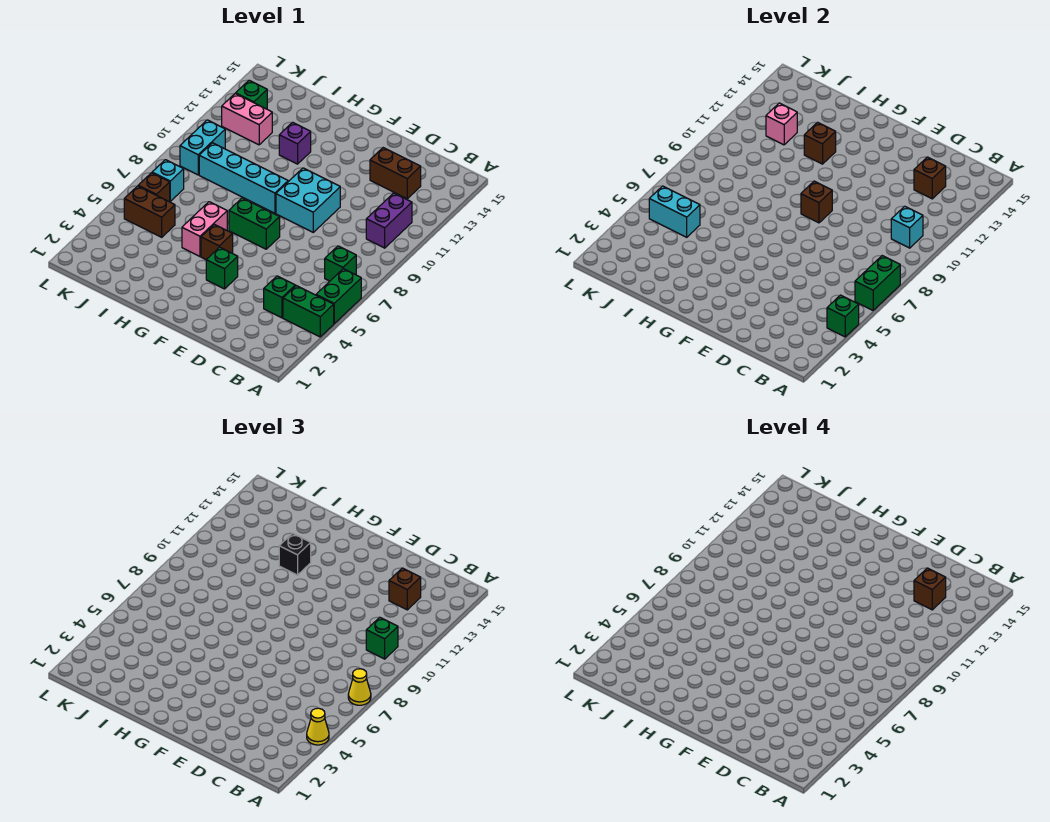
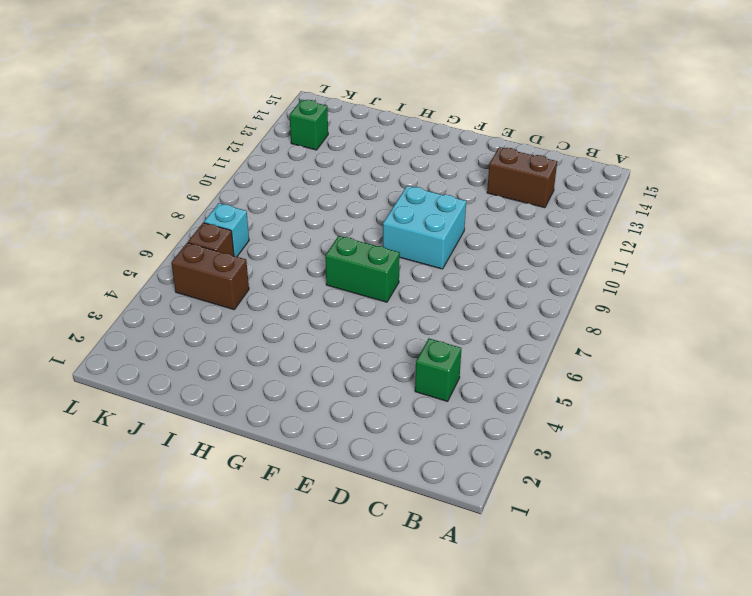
none -> green 1x2 brick [283,286,334,337]
none -> green 1x2 brick [316,269,361,324]
none -> green 1x1 brick [325,246,356,281]
none -> purple 1x2 brick [366,193,412,248]

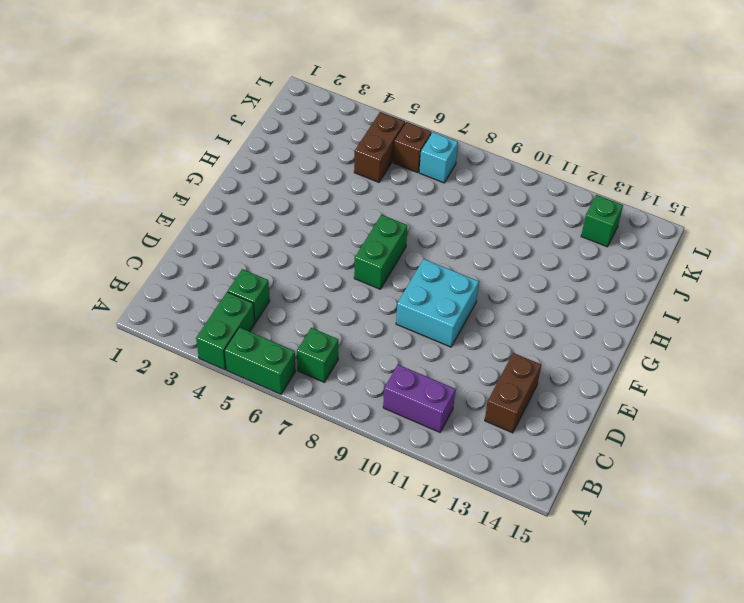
none -> green 1x1 brick [206,247,238,289]
none -> brown 1x1 brick [201,224,233,259]
none -> cyan 1x4 brick [199,143,288,213]
none -> pink 1x2 brick [182,202,227,256]

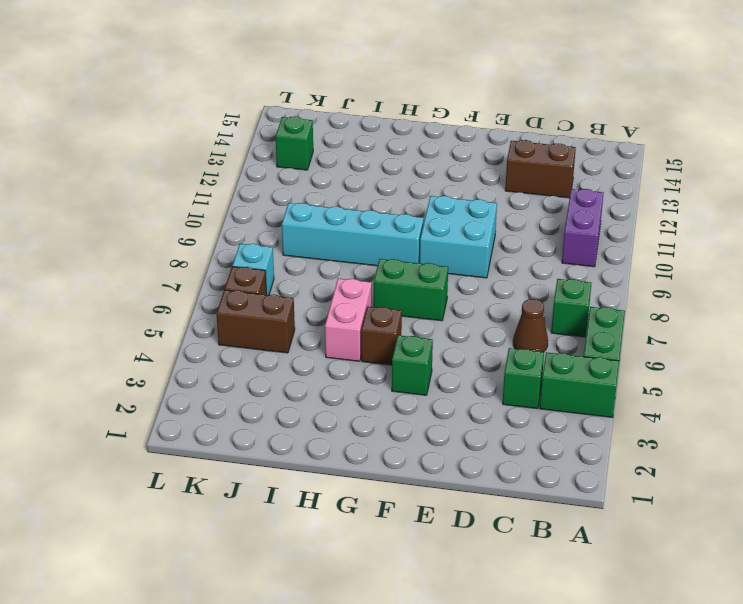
brown 1x1 cone [513,299,548,352] -> none
none -> purple 1x1 brick [279,122,311,164]
none -> pink 1x2 brick [222,93,272,145]
none -> cyan 1x2 brick [180,120,225,175]
none -> green 1x1 brick [827,295,859,337]

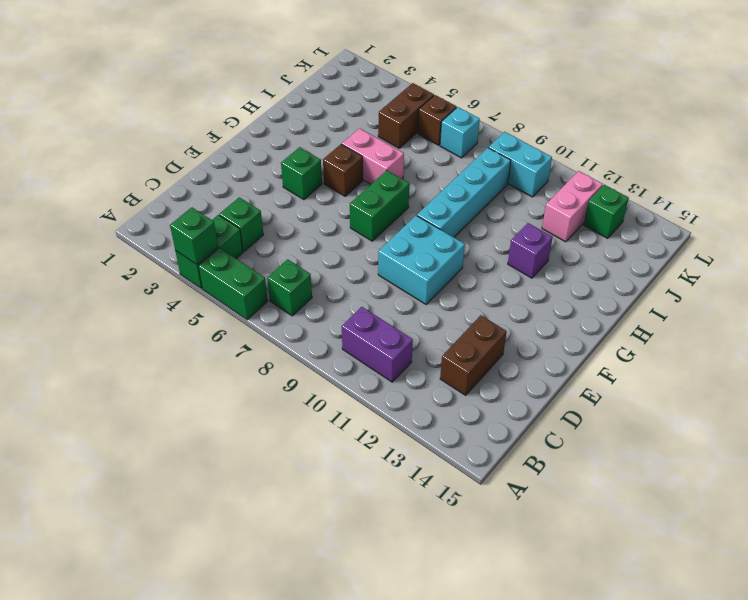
none -> green 1x2 brick [855,256,900,310]
none -> cyan 1x1 brick [891,206,923,248]
none -> brown 1x1 brick [914,157,946,199]
none -> brown 1x1 brick [801,181,832,223]

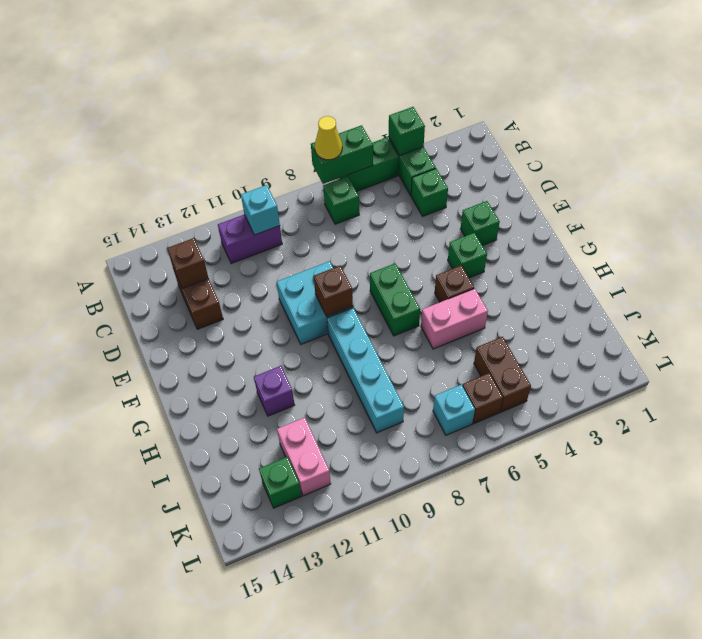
green 1x1 brick [461,201,500,246] -> green 1x1 brick moved to [366,617,398,659]
none -> cyan 1x2 brick [180,120,225,175]
none -> brown 1x1 brick [804,122,836,164]
none -> cyan 1x2 brick [649,186,700,237]
none -> pink 1x1 brick [766,103,797,145]

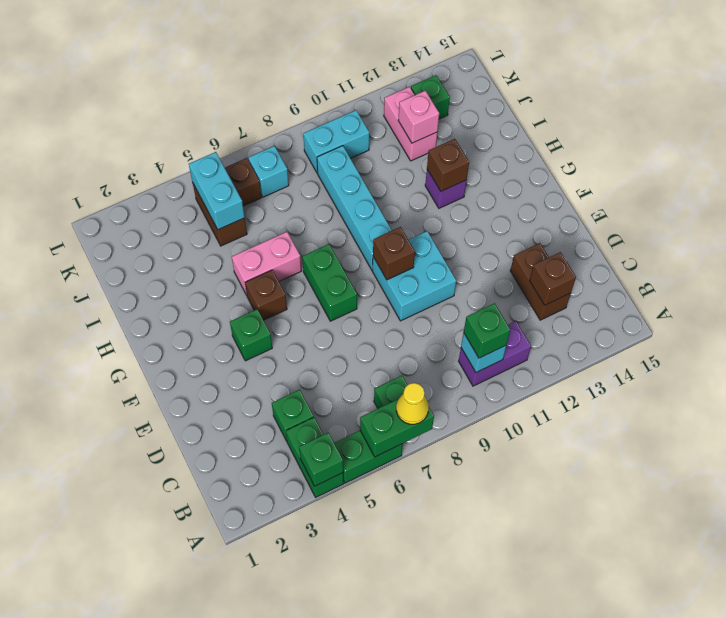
none -> yellow 1x1 cone [307,708,329,745]
none -> brown 1x1 brick [389,568,421,610]
none -> black 1x1 brick [279,533,311,575]
none -> brown 1x1 brick [914,568,946,610]

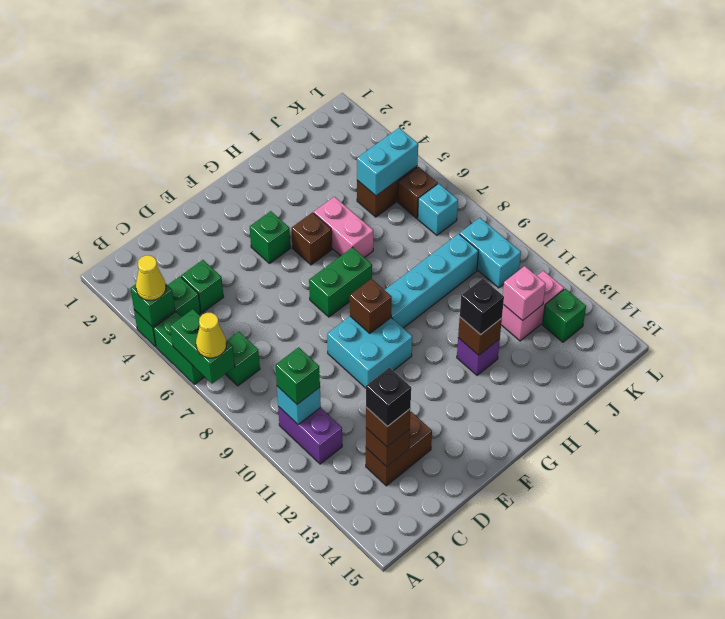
black 1x1 brick [366,368,411,427] -> brown 1x1 brick [914,568,946,610]

